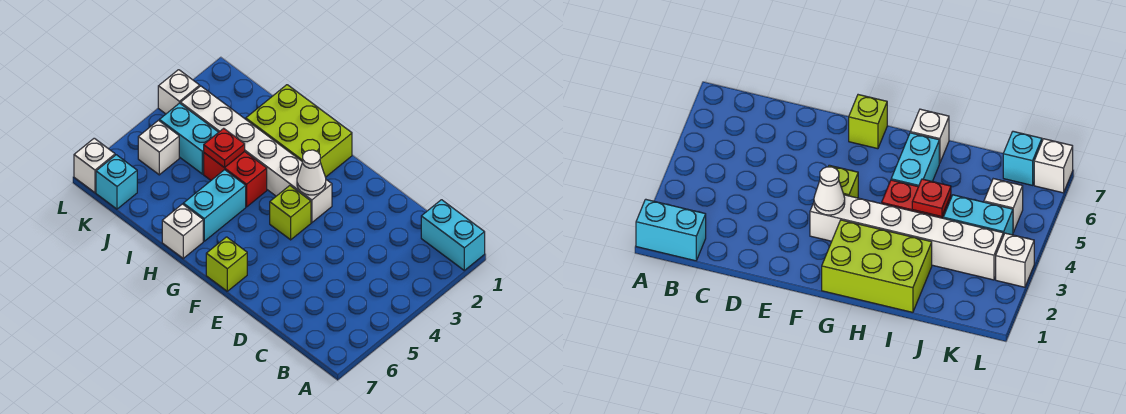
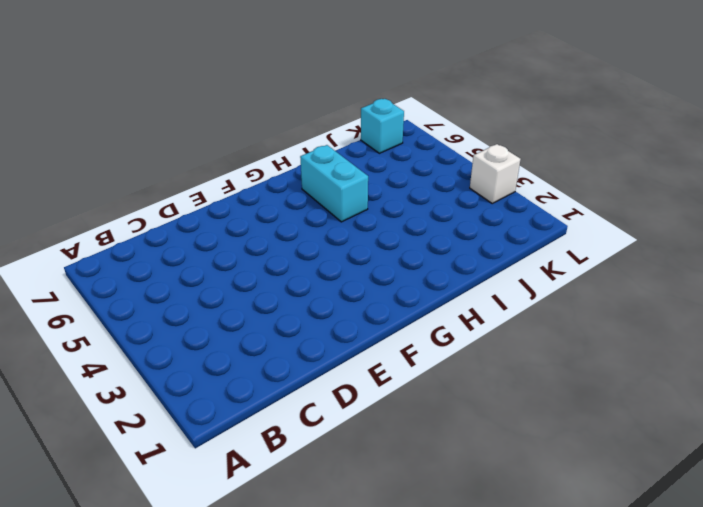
none -> cyan 1x2 brick [421,200,485,270]
none -> white 1x6 brick [181,86,332,223]
none -> lime 1x1 brick [270,186,311,240]

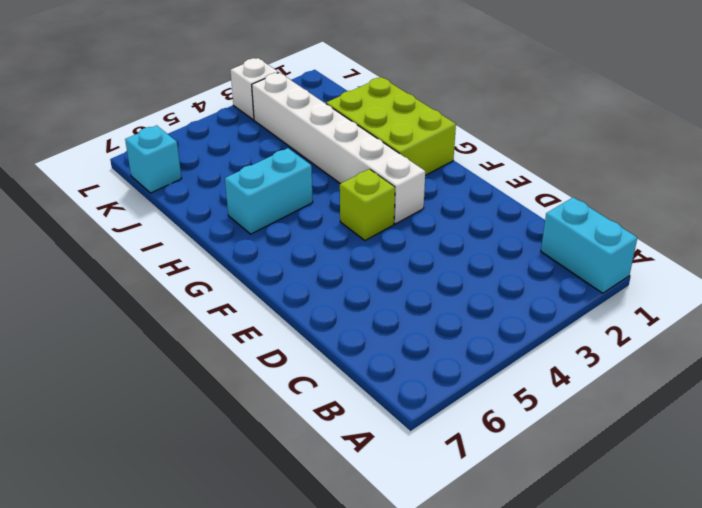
none -> lime 1x1 brick [206,237,247,291]
none -> red 1x2 brick [204,152,267,207]
none -> white 1x1 brick [162,204,203,258]

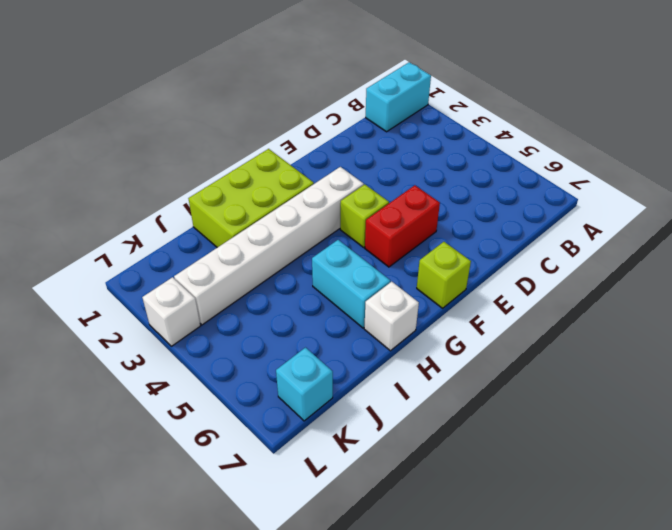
red 1x2 brick [365,185,440,267] -> red 1x2 brick moved to [204,152,267,207]
none -> cyan 1x2 brick [159,103,218,174]
none -> white 1x1 brick [138,120,179,175]
none -> white 1x1 brick [74,138,115,193]

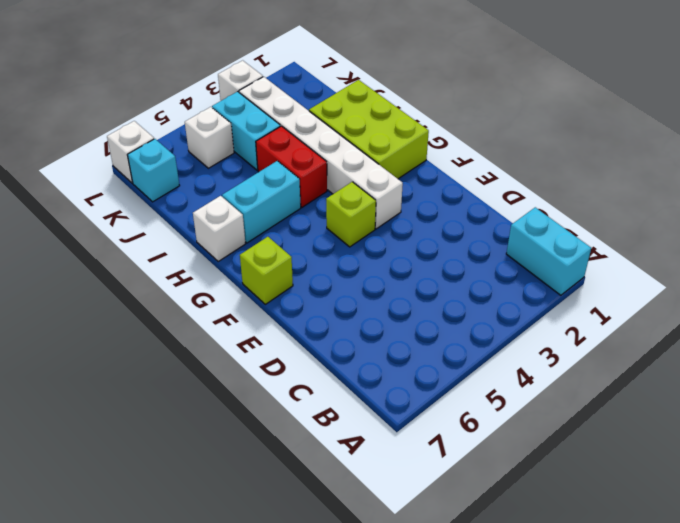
none -> white 1x1 cone [297,150,326,195]
none -> red 1x1 plate [204,128,245,168]

